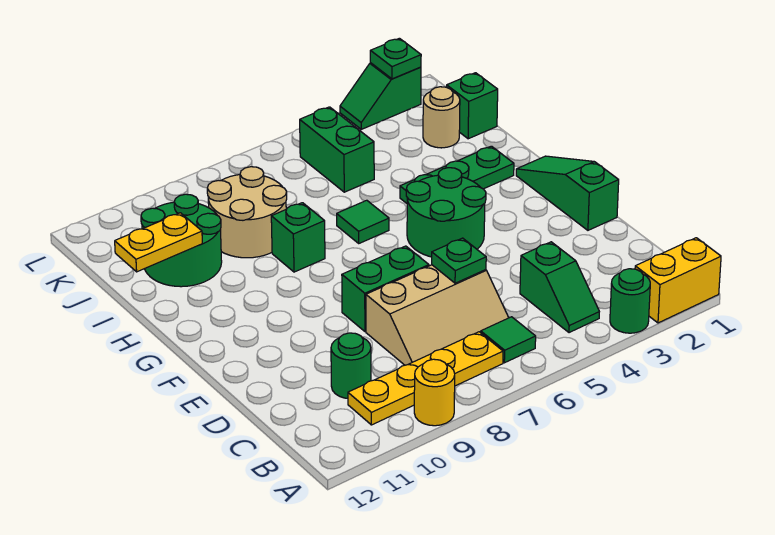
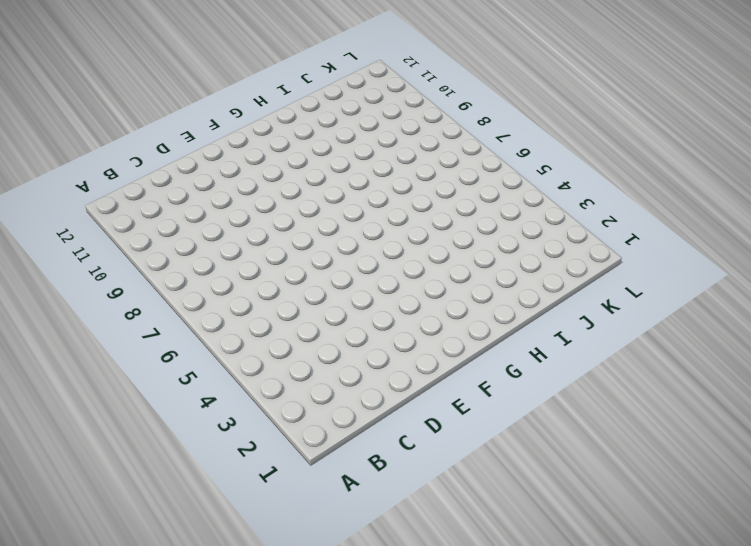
none -> yellow 1x2 brick [635,238,721,323]
none -> green 1x1 round brick [610,269,650,333]
none -> yellow 1x1 round brick [414,359,455,426]

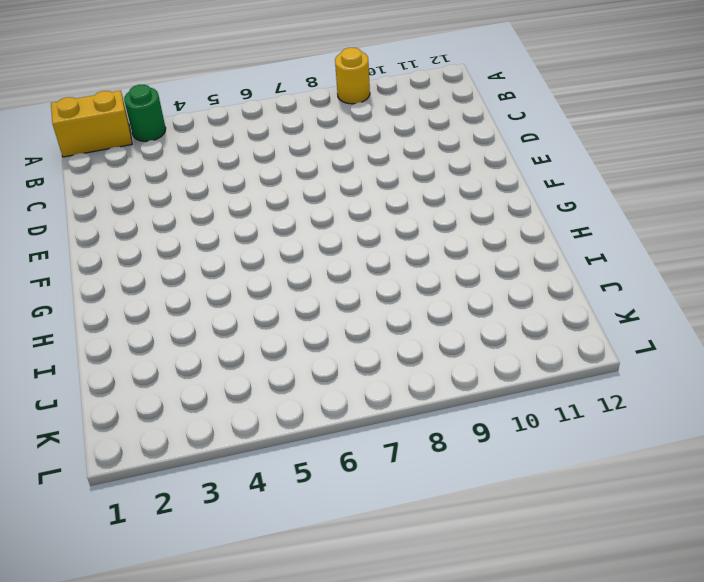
none -> green 1x2 slope [520,242,599,333]
none -> green 1x1 tile [481,317,536,363]
none -> yellow 1x4 plate [348,332,503,425]

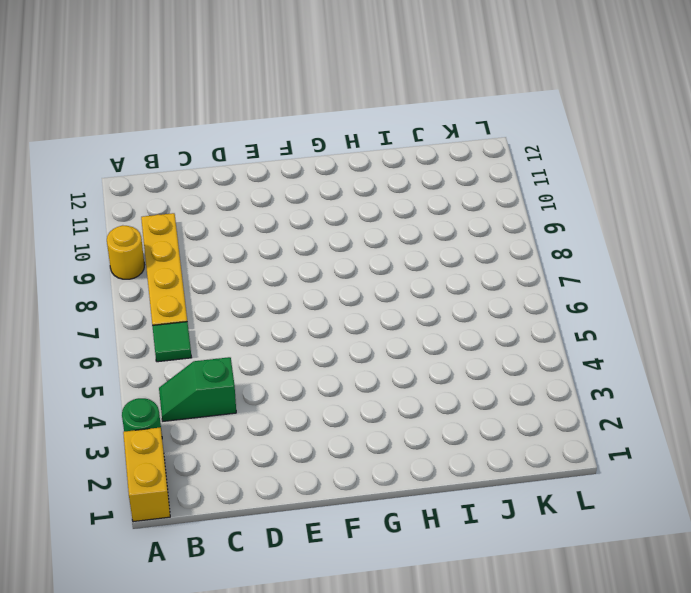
none -> tan 2x3 slope [366,265,509,365]
none -> green 1x1 round brick [331,333,371,398]
none -> green 1x3 slope [516,156,619,230]

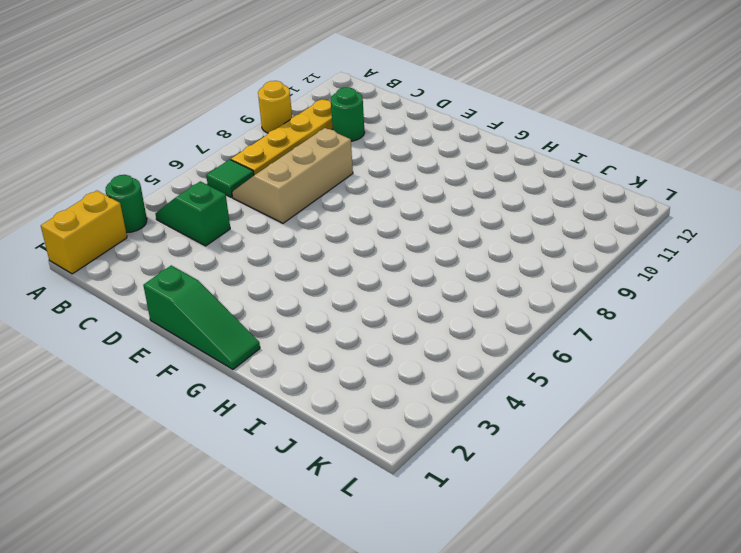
none -> green 1x2 brick [342,246,429,332]
none -> green 2x2 round brick [406,168,486,257]
none -> green 1x3 plate [400,146,514,203]

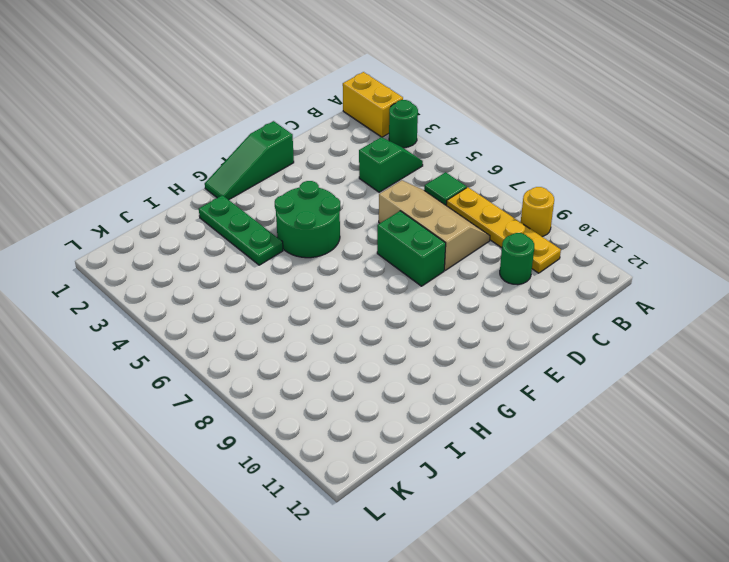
none -> green 1x1 tile [337,200,389,243]
none -> green 1x1 brick [271,203,325,272]
none -> tan 2x2 round brick [207,167,287,258]

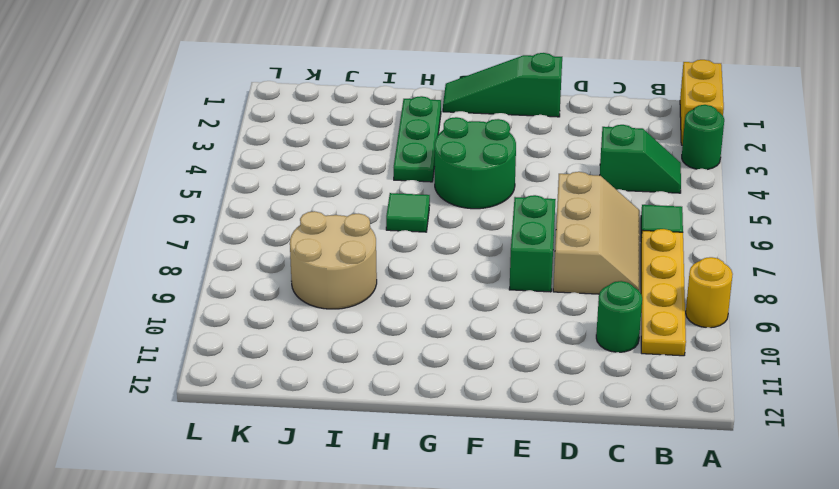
none -> green 1x1 brick [271,203,325,272]
none -> green 2x2 round brick [141,194,222,287]
none -> green 1x1 brick [447,73,498,139]

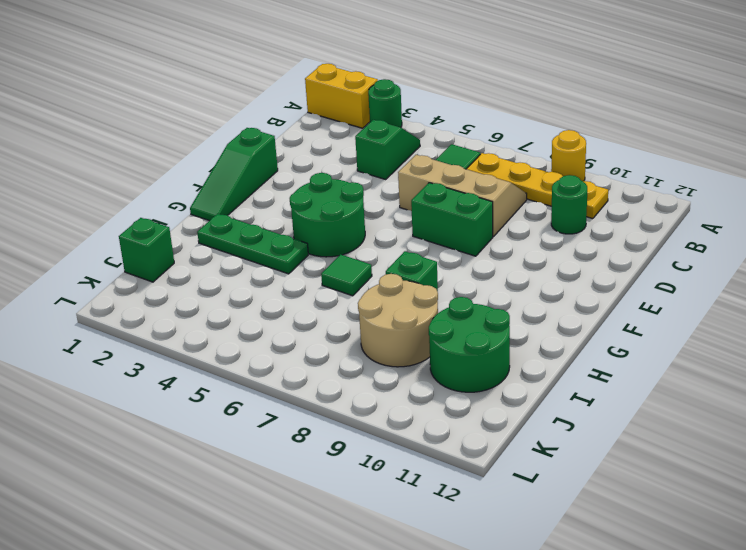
none -> tan 1x1 round brick [423,87,460,148]
none -> green 1x2 brick [300,107,374,192]
none -> green 1x2 slope [340,63,421,129]

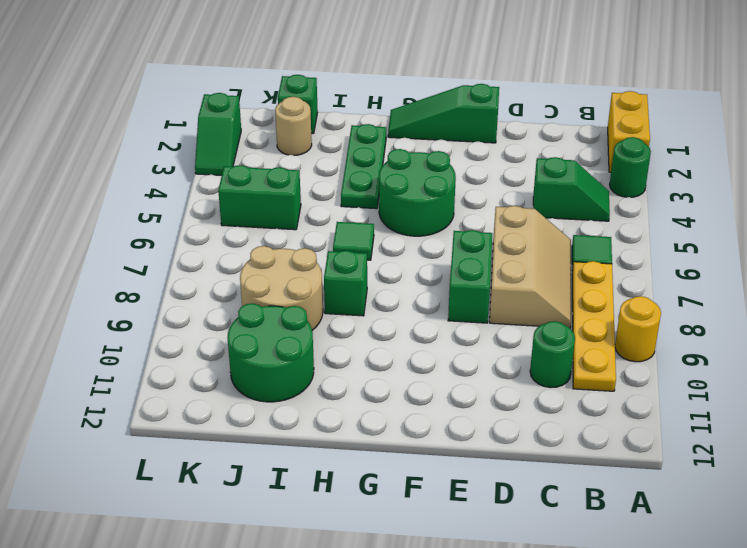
none -> green 1x1 plate [432,238,486,283]
none -> yellow 1x2 plate [115,213,202,272]
none -> green 1x1 plate [370,38,421,79]

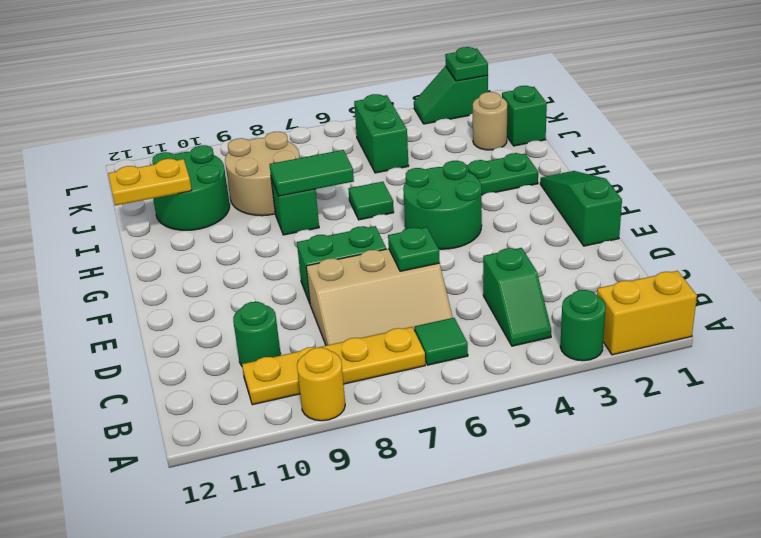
green 1x2 tile [270,150,354,196] -> none

